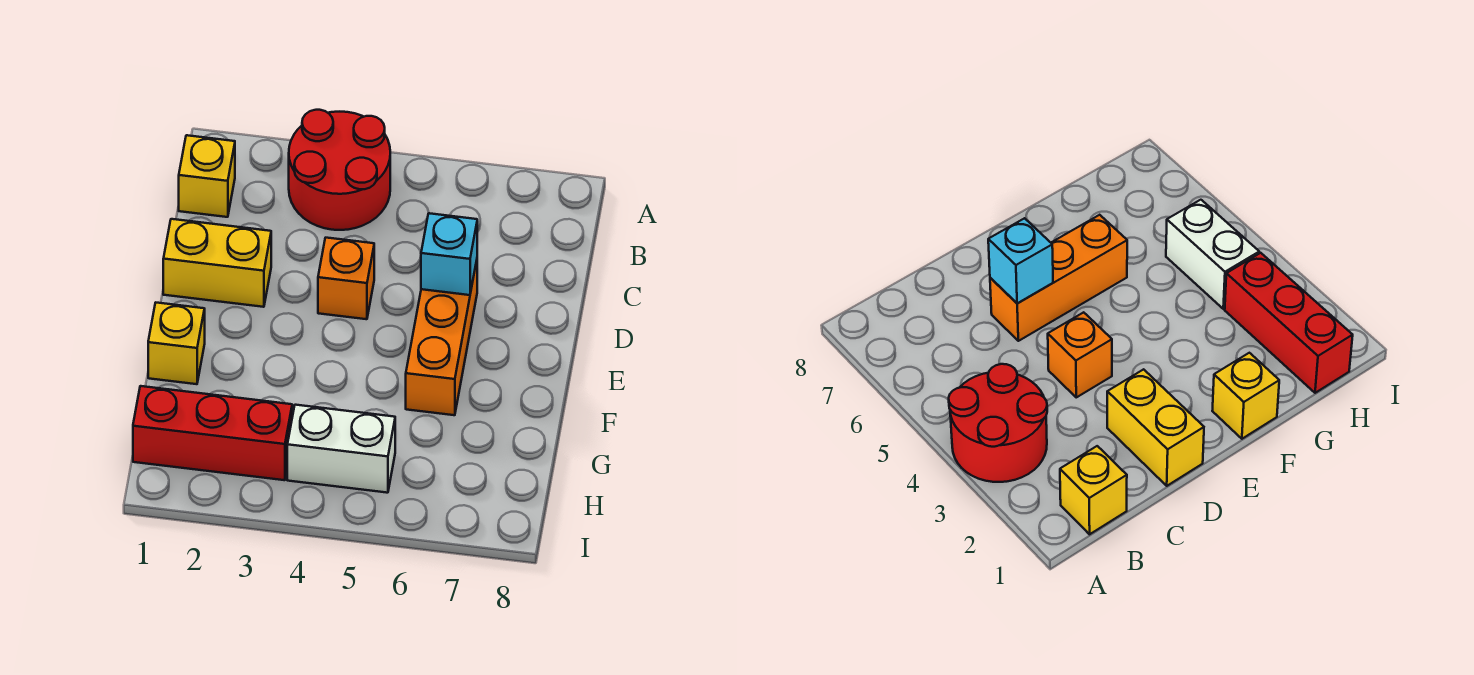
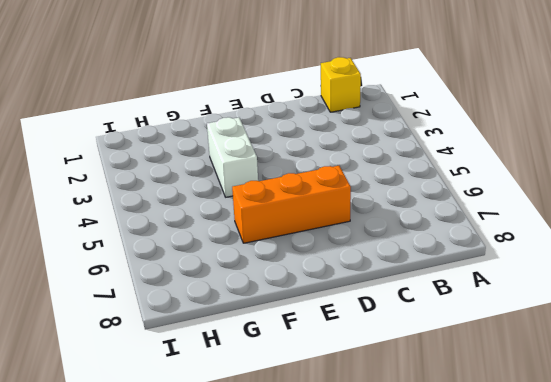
white 1x2 brick [207,117,258,197] -> white 1x2 brick moved to [287,405,395,493]
none -> red 2x2 round brick [289,110,390,230]
none -> yellow 1x2 brick [163,219,271,307]

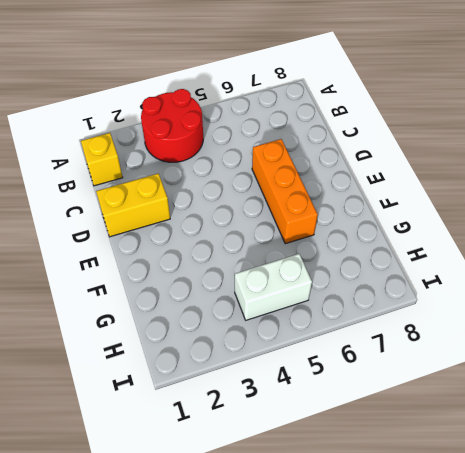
none -> orange 1x1 brick [318,238,374,319]
none -> yellow 1x1 brick [148,303,205,384]

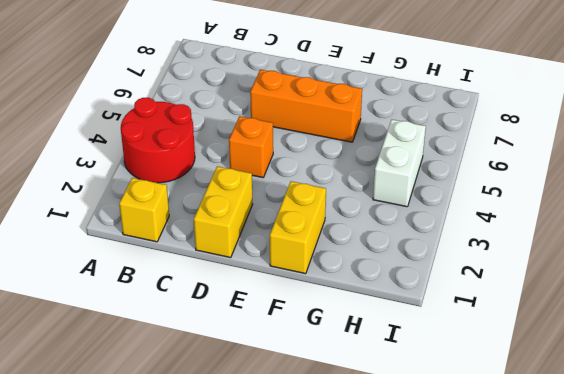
yellow 1x2 brick [270,181,326,274] -> yellow 1x1 brick [148,303,205,384]
none -> red 1x3 brick [133,386,292,480]
none -> cyan 1x1 brick [421,213,477,295]

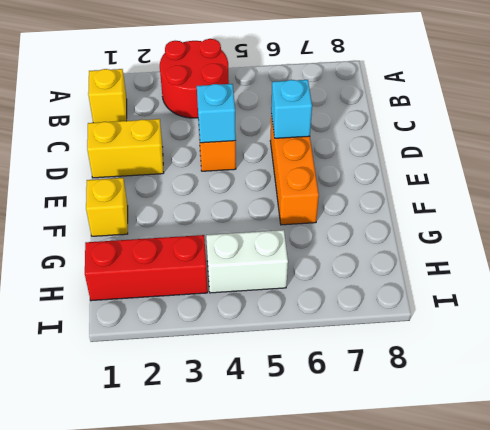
cyan 1x1 brick [197,84,236,143] -> none

